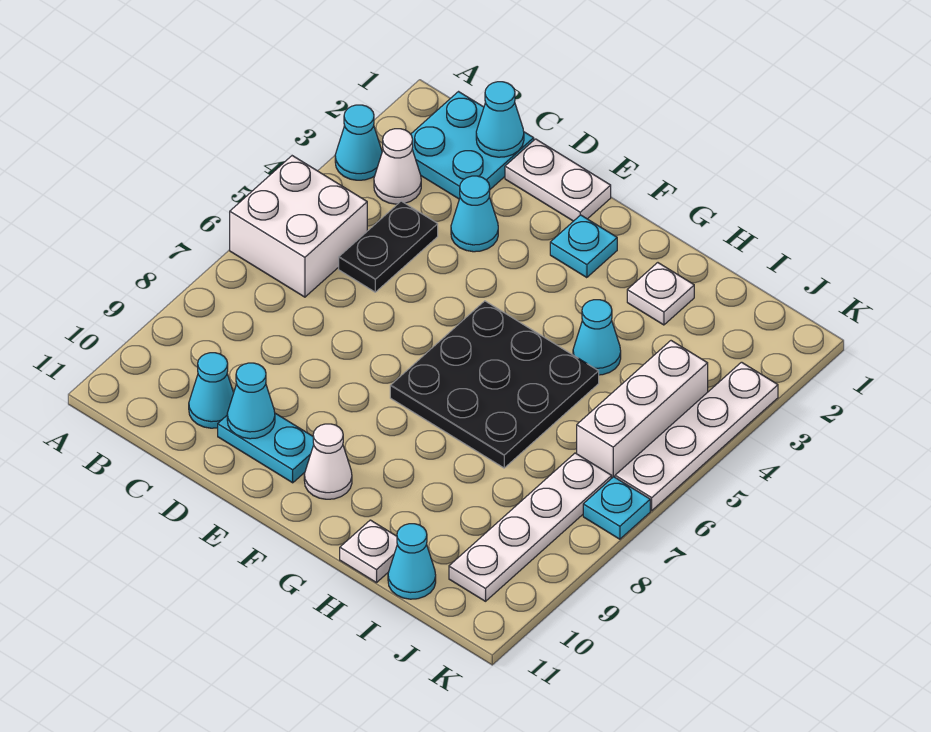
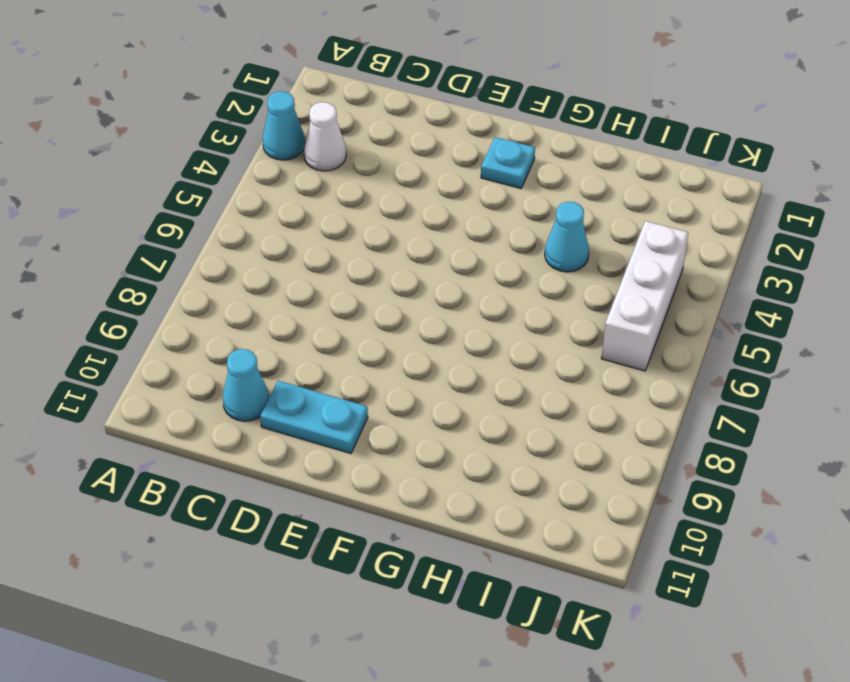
none -> white 2x2 brick [230,156,367,297]
none -> cyan 2x2 plate [411,92,534,199]
none -> black 1x2 plate [339,201,438,292]

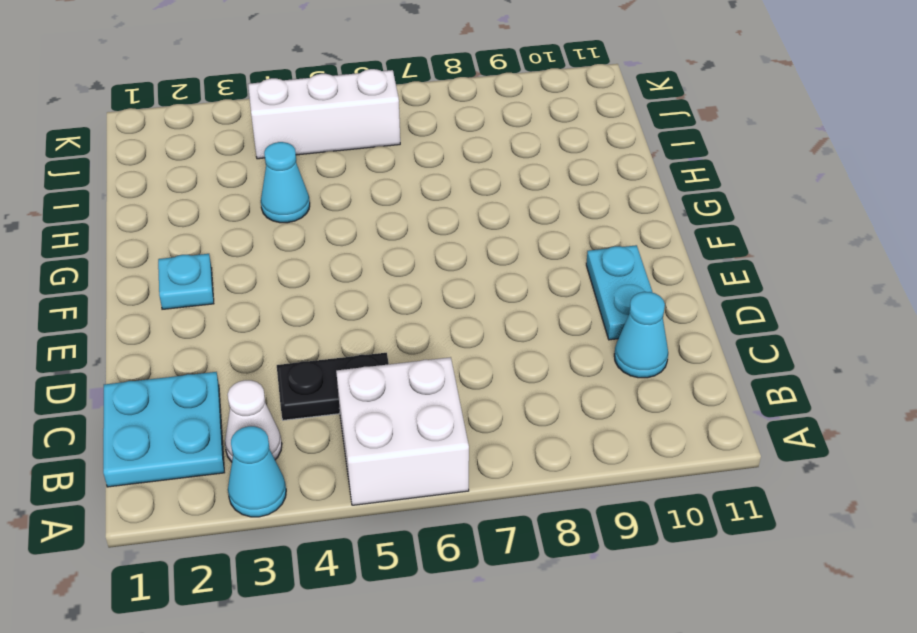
none -> white 1x2 plate [505,139,611,221]
none -> cyan 1x1 cone [451,176,498,252]
none -> black 3x3 plate [390,301,599,468]

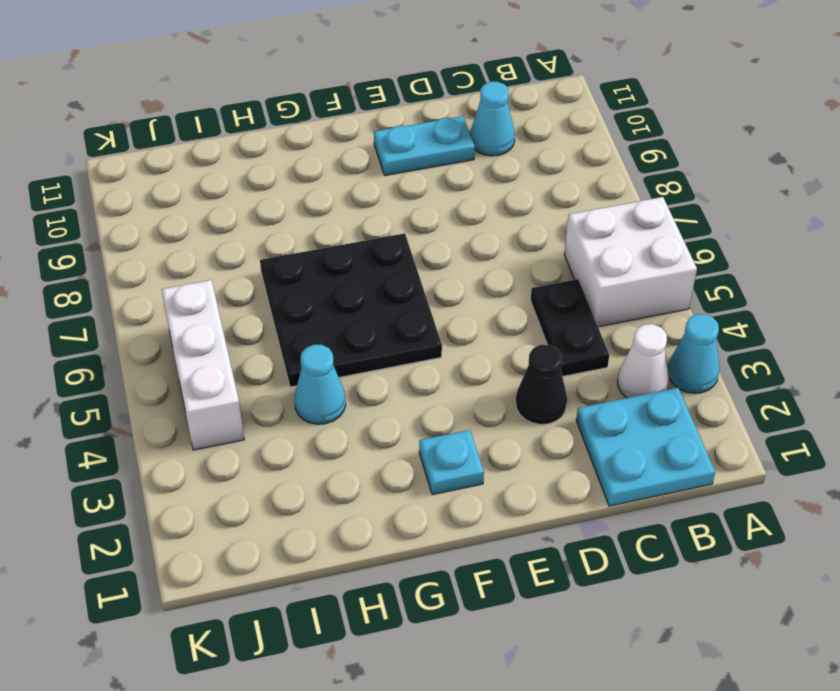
black 1x1 cone [516,345,567,424] -> cyan 1x1 cone [451,176,498,252]
none -> white 1x2 plate [505,139,611,221]
none -> white 1x1 cone [304,424,352,499]
none -> white 1x1 plate [627,263,694,325]

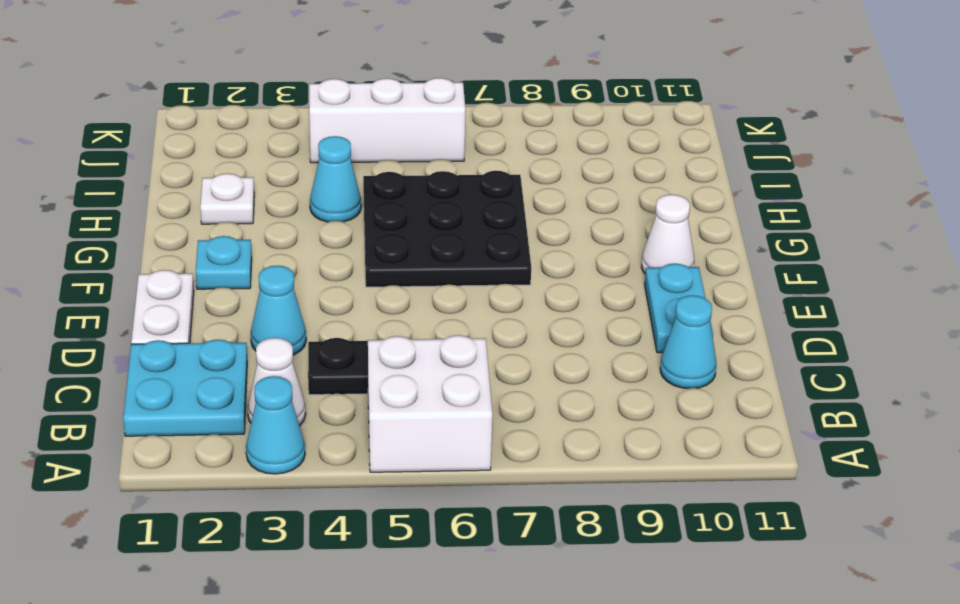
none -> white 1x1 plate [340,520,397,583]
none -> cyan 1x1 cone [388,524,436,599]
none -> white 1x4 plate [449,453,612,601]

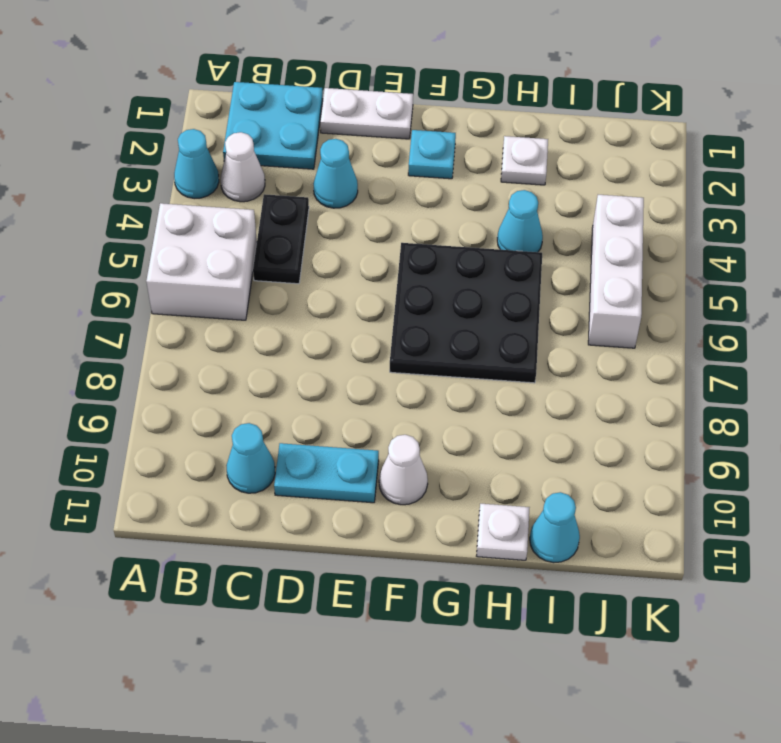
none -> white 1x4 plate [449,453,612,601]
none -> white 1x4 plate [615,362,778,511]
none -> cyan 1x1 plate [583,477,650,539]

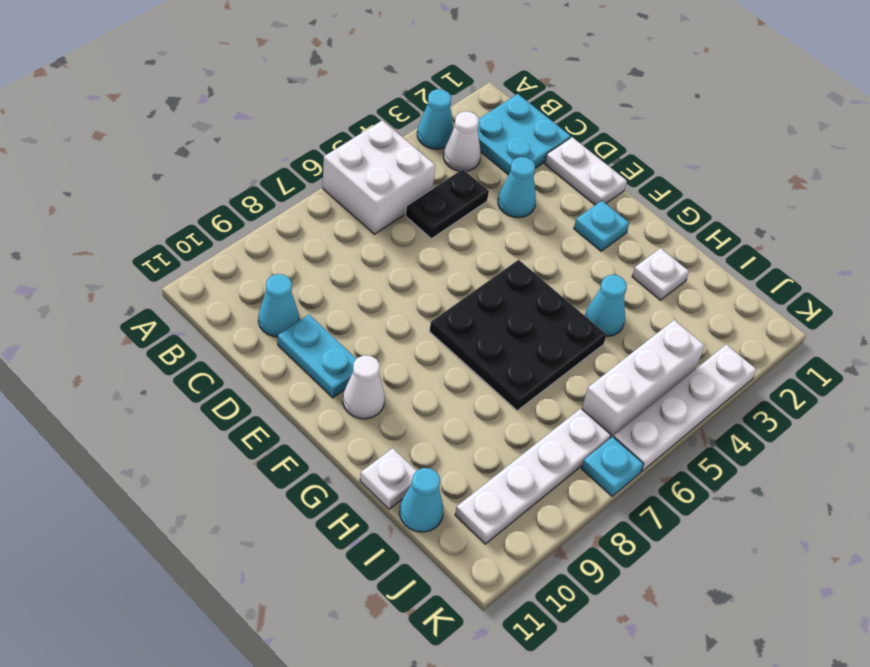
none -> cyan 1x1 cone [476,82,524,157]
none -> cyan 1x1 cone [227,363,275,439]

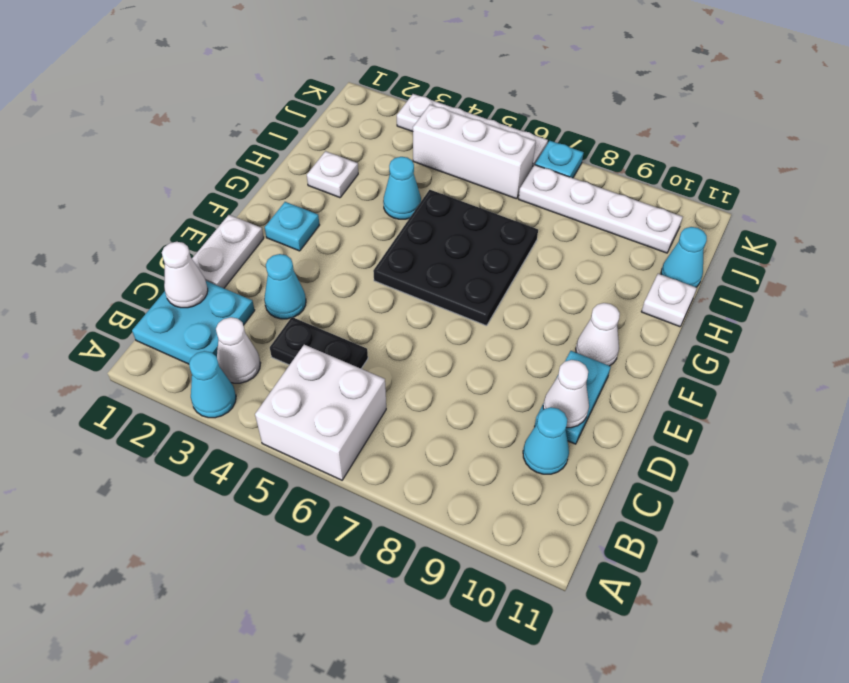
white 1x1 cone [162,242,208,308] -> cyan 1x1 cone [476,82,524,157]
white 1x1 cone [543,360,589,428] -> cyan 1x1 cone [227,363,275,439]

